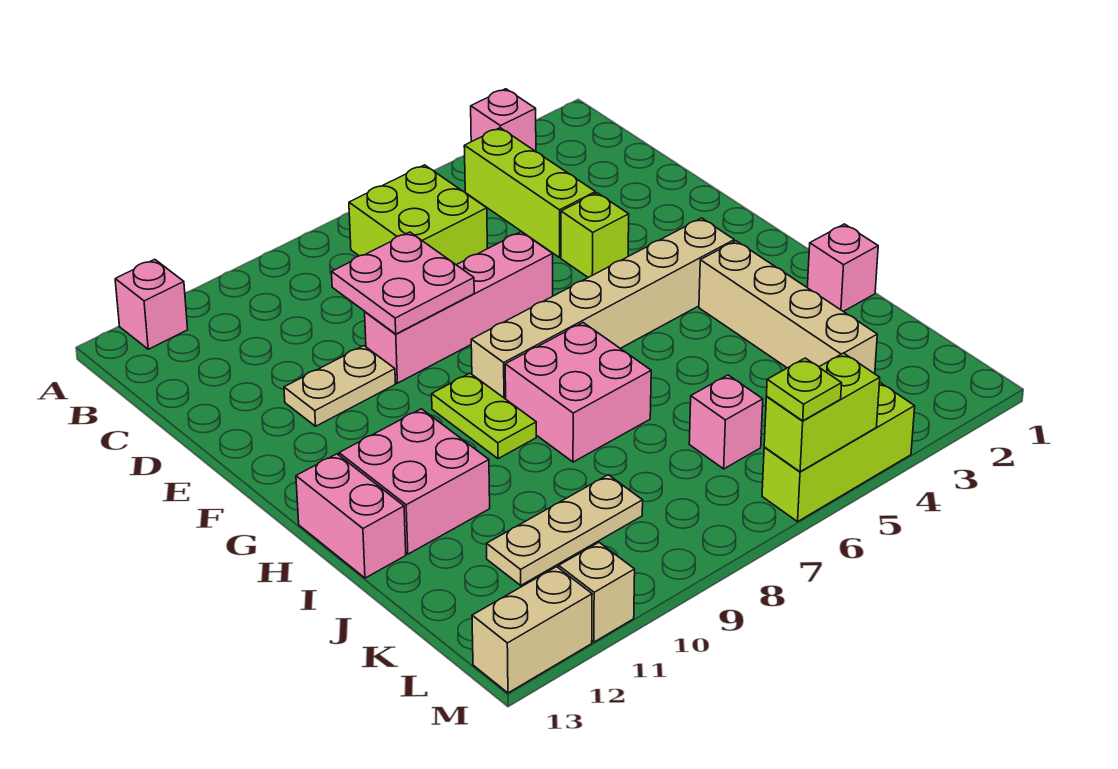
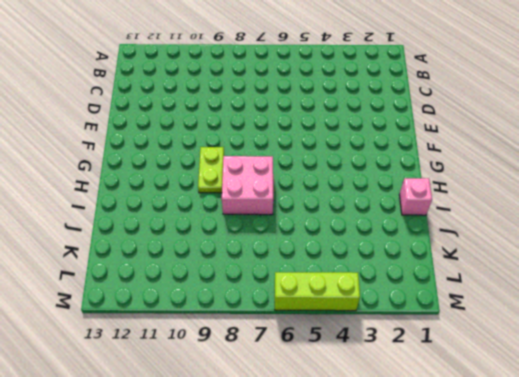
none -> pink 1x1 brick [471,89,536,151]
none -> pink 1x1 brick [115,259,188,349]
none -> lime 1x3 brick [464,128,595,258]

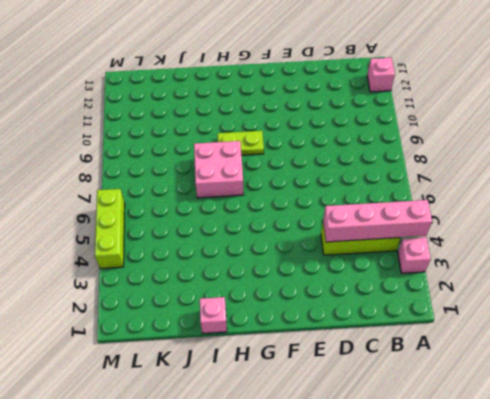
pink 1x4 brick [323,200,432,242] -> pink 1x4 brick turned to [365,232,553,383]
none -> lime 2x2 brick [349,165,487,265]
none -> lime 1x1 brick [561,193,629,278]
none -> tan 1x2 plate [284,346,395,426]

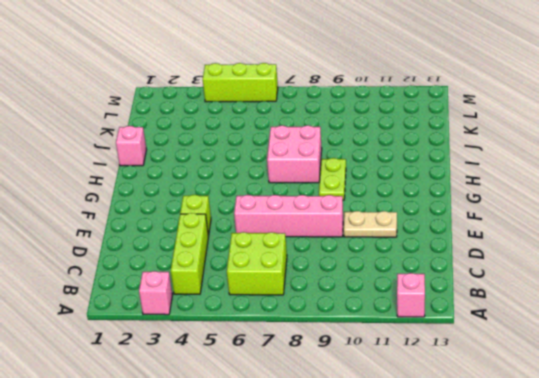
none -> tan 1x6 brick [471,218,734,399]
none -> tan 1x4 brick [699,241,877,374]
none -> pink 2x2 brick [339,409,490,554]

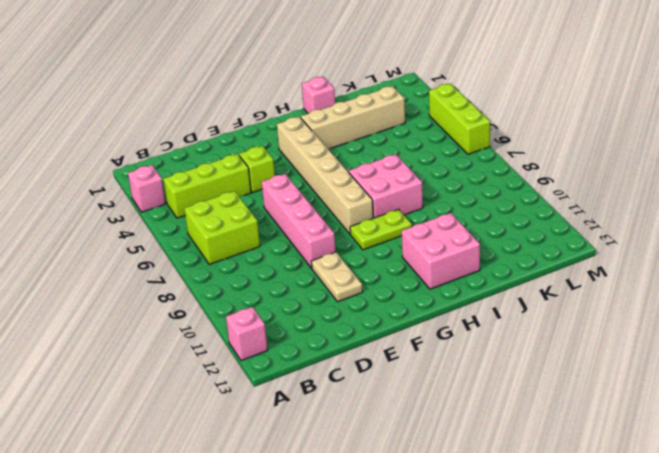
none -> pink 1x2 brick [296,454,406,578]
none -> pink 1x1 brick [689,375,763,469]
none -> tan 1x3 plate [487,475,643,585]

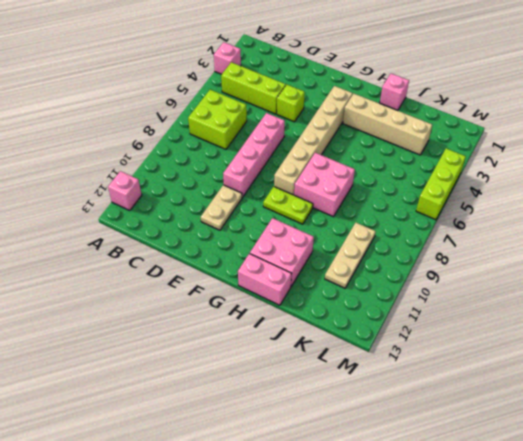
none -> pink 1x1 brick [689,375,763,469]
none -> tan 1x1 brick [559,543,635,642]
none -> tan 1x2 brick [472,567,592,693]

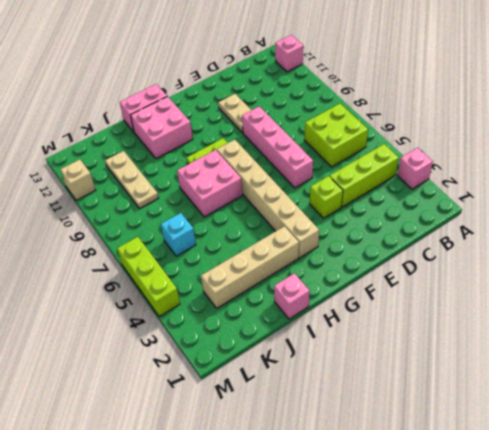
cyan 1x1 brick [161,213,196,256] -> pink 1x1 brick [689,375,763,469]
none -> tan 1x2 brick [472,567,592,693]
none -> pink 2x2 plate [332,232,474,334]
none -> lime 1x2 brick [764,353,880,472]

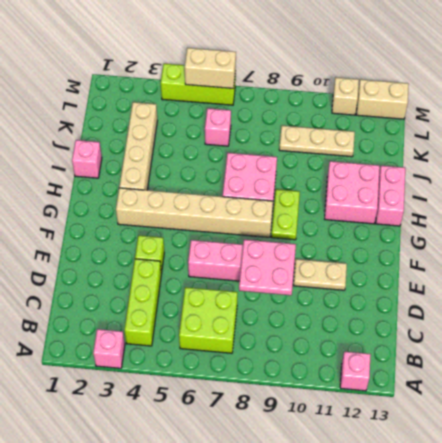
tan 1x2 brick [185,48,236,88] -> lime 1x2 brick [764,353,880,472]
none -> lime 1x1 plate [766,358,842,421]

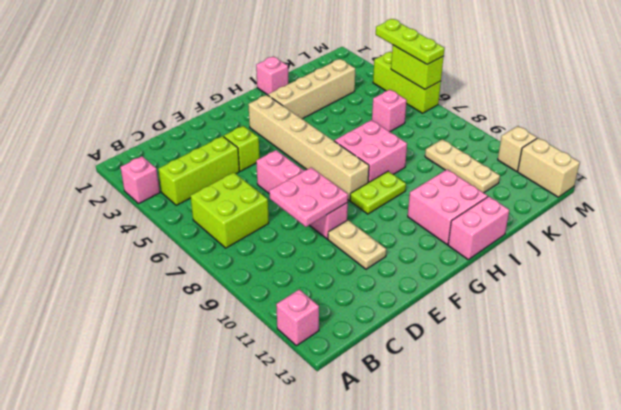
lime 1x3 plate [376,19,444,64] -> lime 1x1 plate [766,358,842,421]

